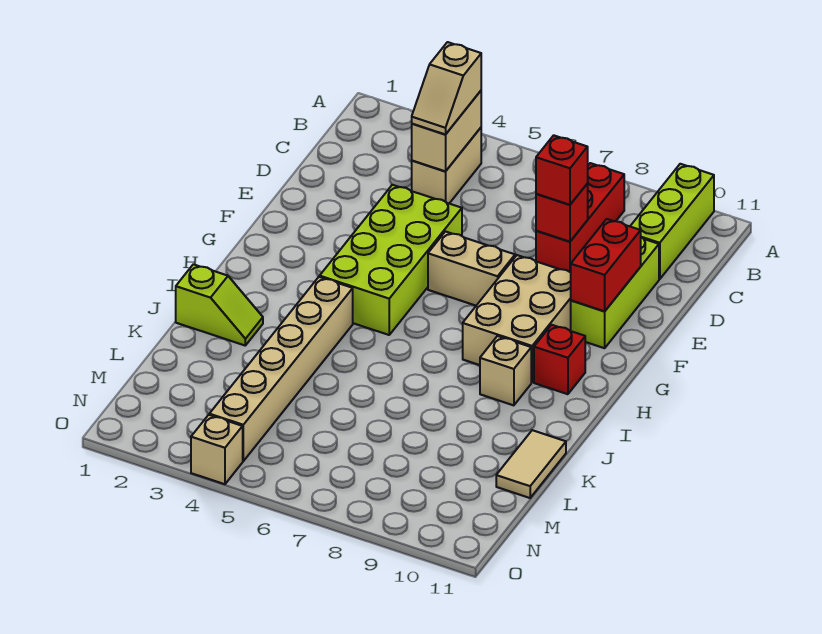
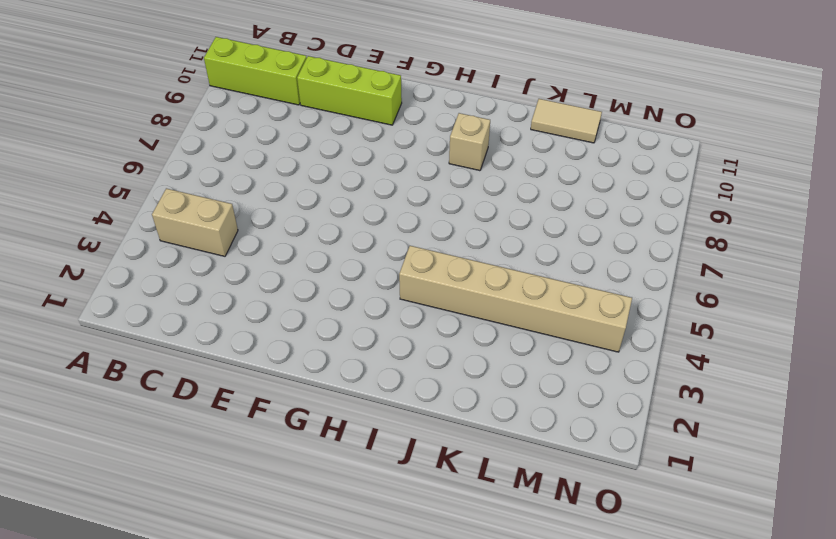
none -> red 1x3 brick [536,163,624,272]
none -> lime 2x4 brick [320,185,462,335]
none -> tan 1x2 brick [428,232,515,306]

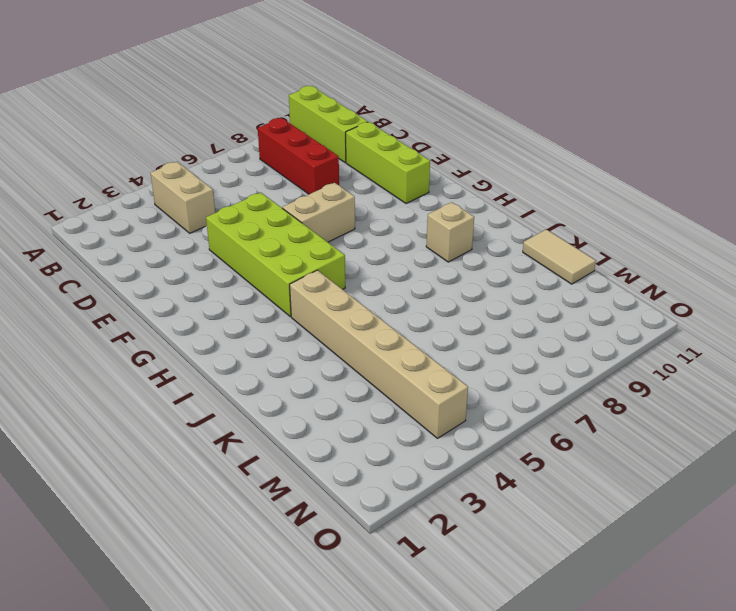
none -> tan 2x3 brick [463,255,571,382]
none -> red 1x1 brick [534,325,585,394]
none -> lime 1x2 slope [176,264,263,345]

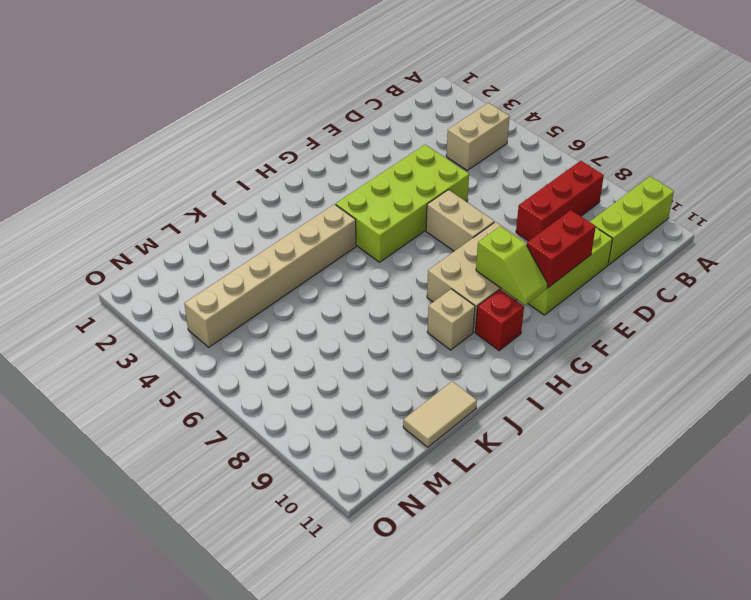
lime 1x2 slope [476,226,548,305] -> lime 1x2 slope moved to [176,264,263,345]
none -> tan 1x1 brick [191,415,243,484]
none -> tan 1x2 brick [412,91,481,171]
none -> red 1x1 brick [536,184,588,242]

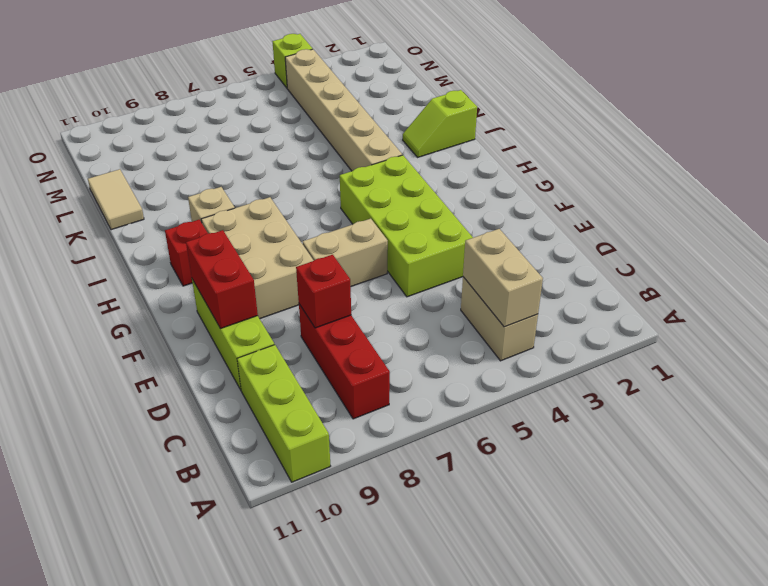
lime 1x1 brick [273,34,312,88] -> tan 1x1 brick [191,415,243,484]
none -> tan 1x2 slope [412,42,481,134]
none -> red 1x1 brick [536,135,588,205]

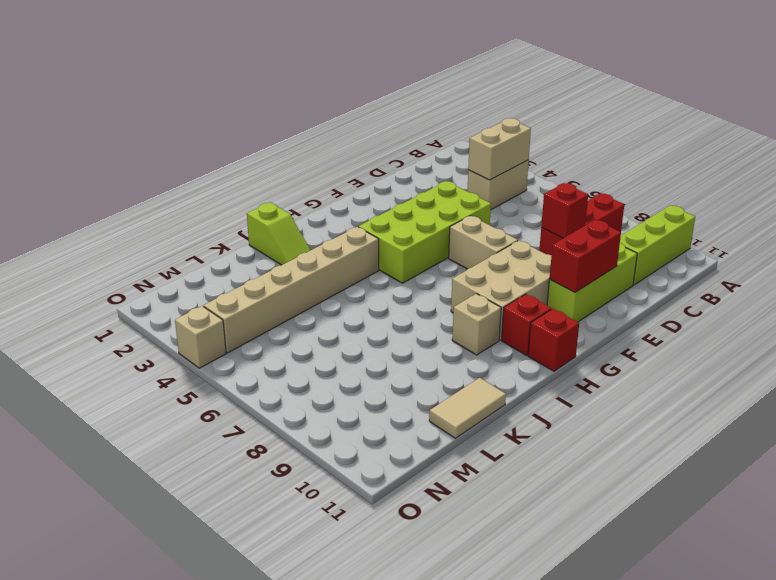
red 1x1 brick [528,309,579,371] -> red 1x1 brick moved to [536,135,588,205]
none -> tan 1x2 slope [412,42,481,134]

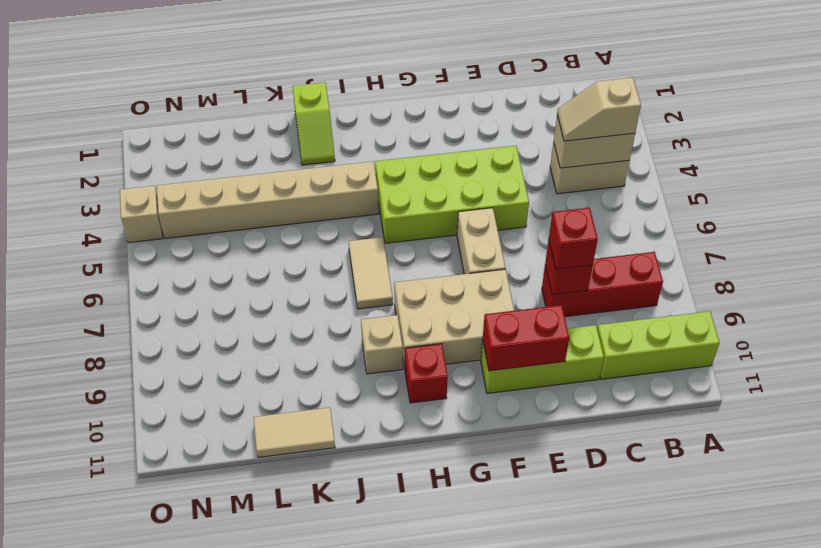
tan 1x2 tile [349,237,393,309] -> none

